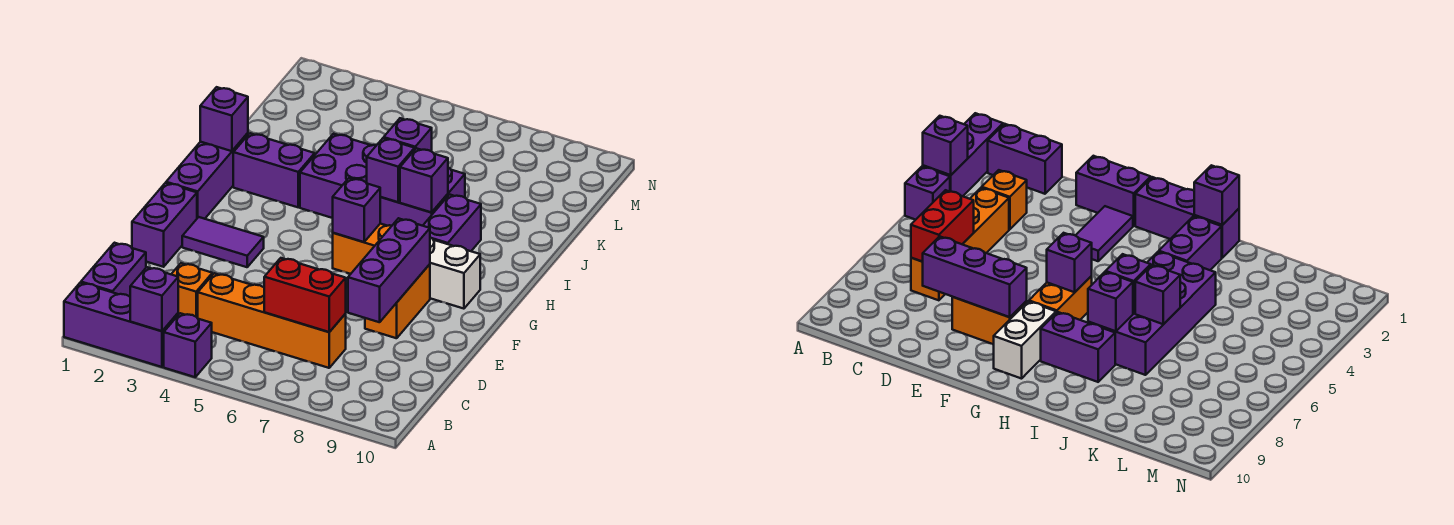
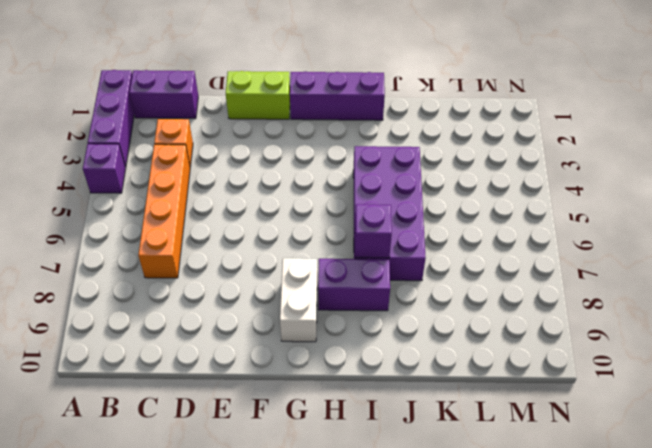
lime 1x2 brick [226,71,290,119] -> purple 1x2 brick [132,183,197,267]
none -> orange 1x2 brick [365,264,430,338]
none -> purple 1x2 tile [182,217,264,267]
none -> orange 1x2 brick [333,224,391,274]

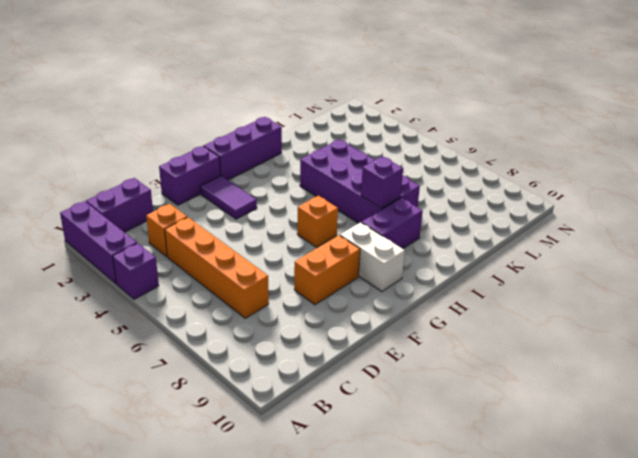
orange 1x1 brick [297,196,338,247] -> orange 1x2 brick [333,224,391,274]
none -> purple 1x2 brick [233,133,315,207]
none -> purple 1x1 brick [130,267,178,331]
none -> red 1x2 brick [264,258,346,332]

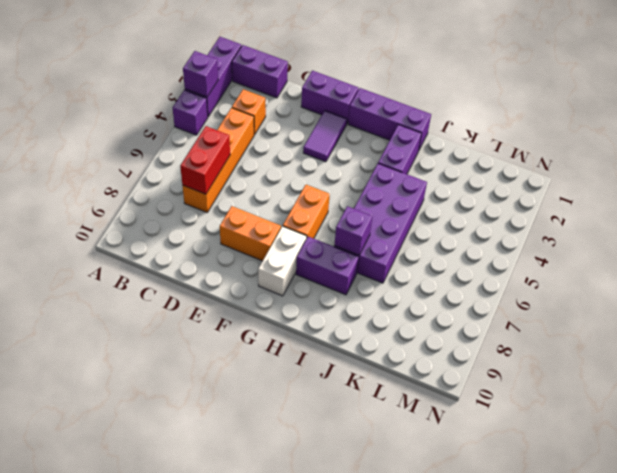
none -> purple 1x3 brick [348,218,430,322]
none -> purple 1x1 brick [333,178,380,242]
none -> purple 1x1 brick [200,87,248,151]

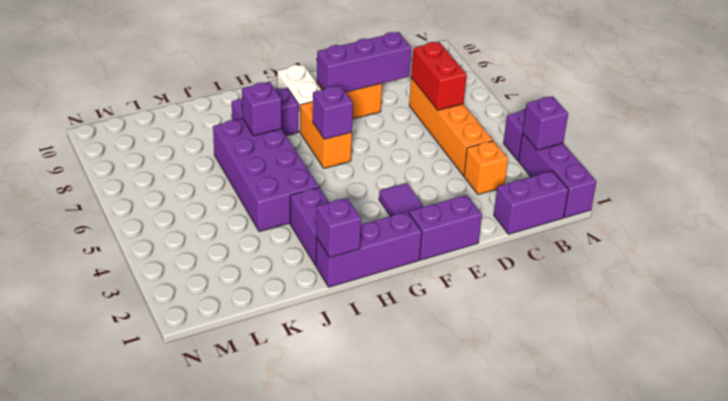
none -> purple 1x1 brick [367,138,415,202]
none -> purple 1x1 brick [384,118,432,151]

